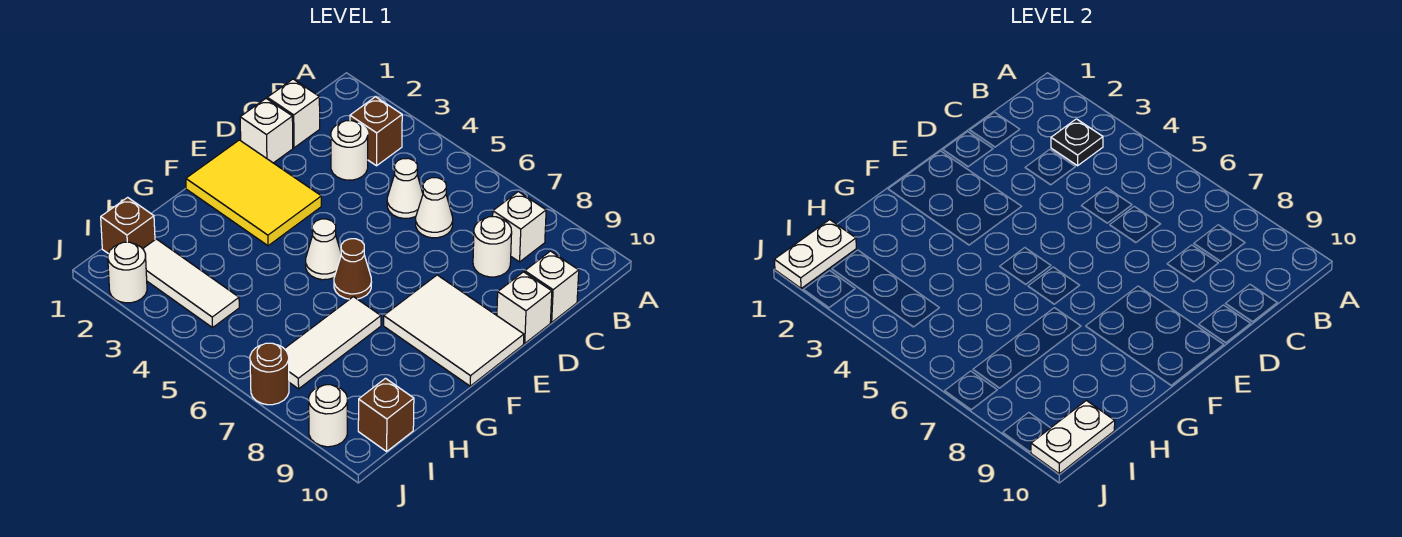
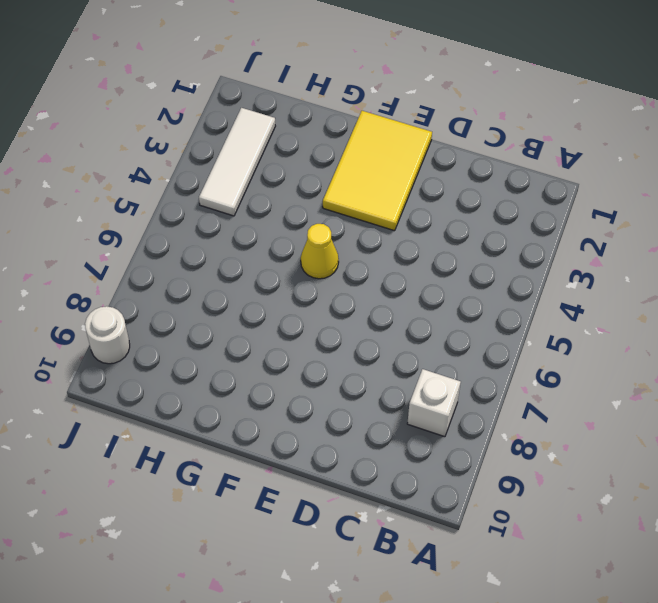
yellow 1x1 cone [301,224,339,279] -> white 1x1 cone [306,219,341,280]
none -> brown 1x1 brick [350,97,402,166]
none -> white 1x1 brick [267,79,320,148]
none -> white 1x1 round brick [331,121,368,180]

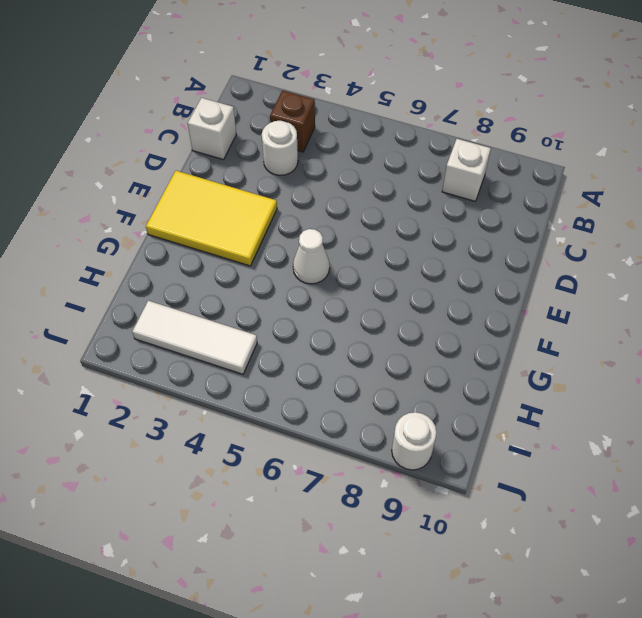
none -> white 1x1 cone [387,158,423,218]
none -> white 1x1 cone [416,178,453,238]
none -> white 1x1 round brick [473,217,512,277]

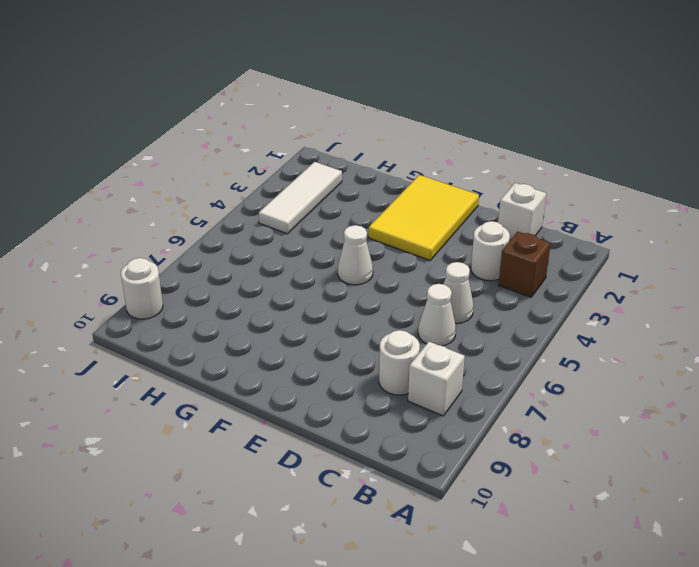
none -> white 1x1 brick [525,251,579,322]
none -> white 1x1 brick [240,99,293,163]
none -> white 1x1 brick [497,272,552,343]

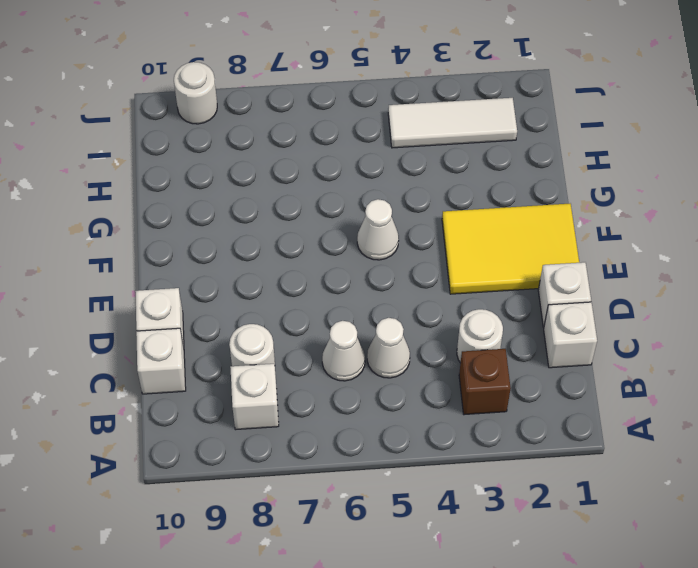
none -> white 2x3 tile [384,275,524,386]
none -> brown 1x1 cone [334,239,372,299]
none -> white 1x3 tile [285,297,381,389]

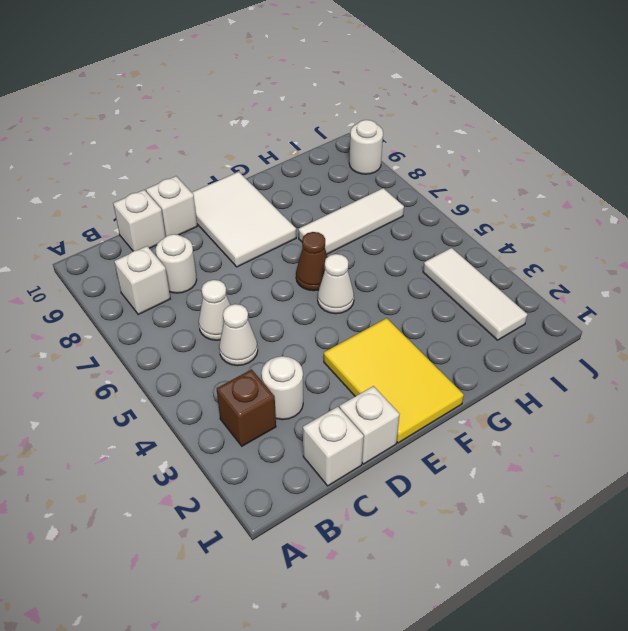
none -> brown 1x1 brick [101,197,155,253]
none -> brown 1x1 brick [358,378,414,451]
none -> white 1x1 round brick [108,242,147,303]

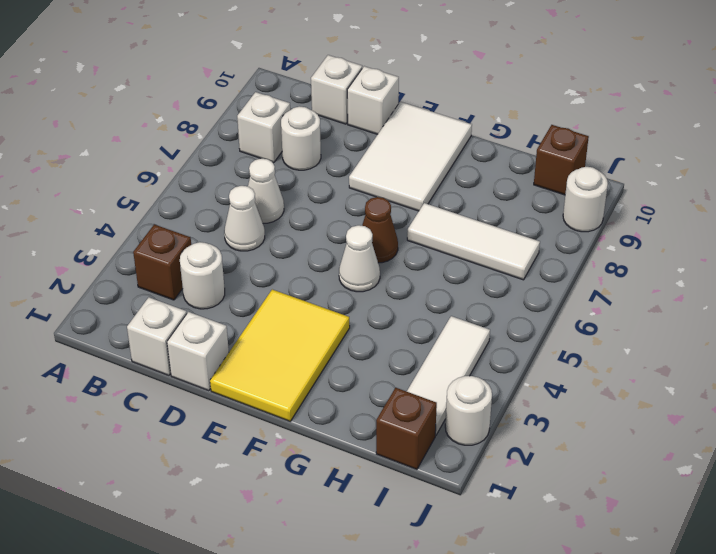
none -> brown 1x1 round brick [250,343,289,405]
none -> black 1x1 plate [1051,119,1103,166]
none -> white 1x2 plate [774,220,856,288]

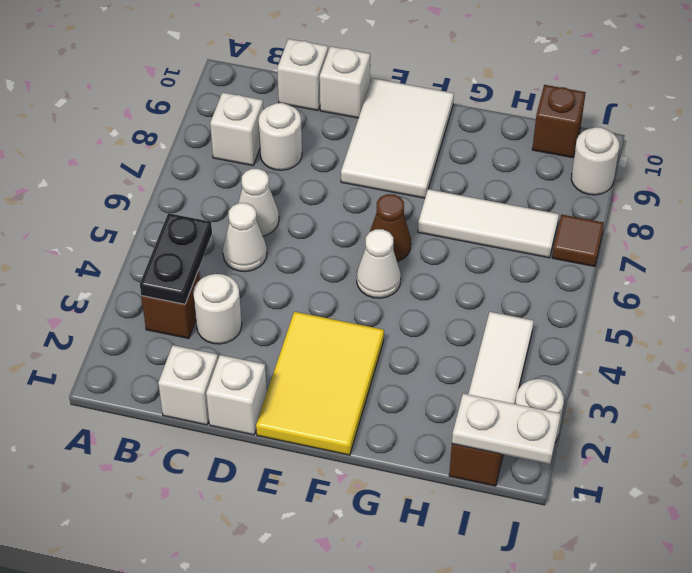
black 1x2 plate [140,213,212,304] -> black 1x1 plate [1051,119,1103,166]
brown 1x1 tile [552,215,604,267] -> brown 1x1 round brick [250,343,289,405]
none -> white 1x2 plate [1031,400,1115,474]

